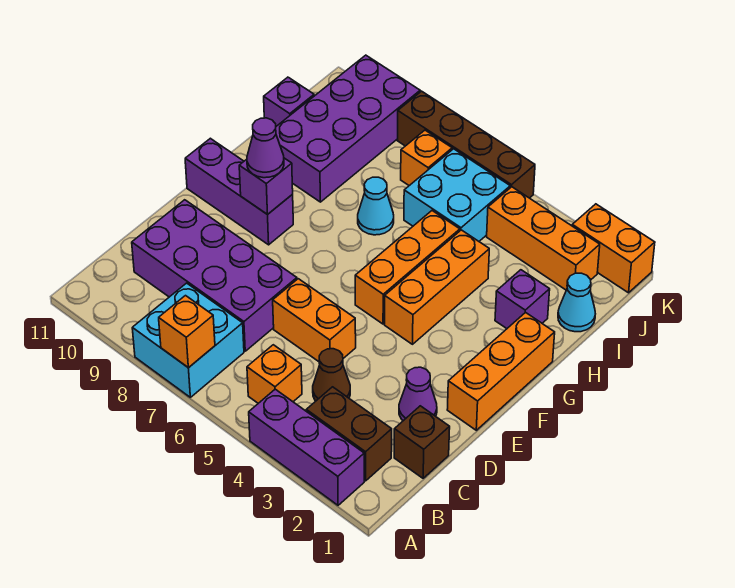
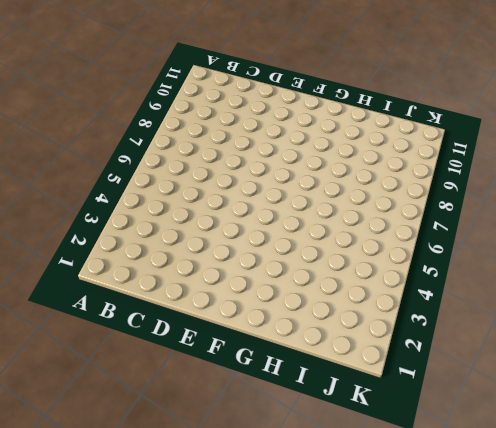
none -> purple 1x3 brick [249,389,364,505]
none -> cyan 2x2 brick [132,283,244,397]
none -> brown 1x2 brick [306,387,392,481]

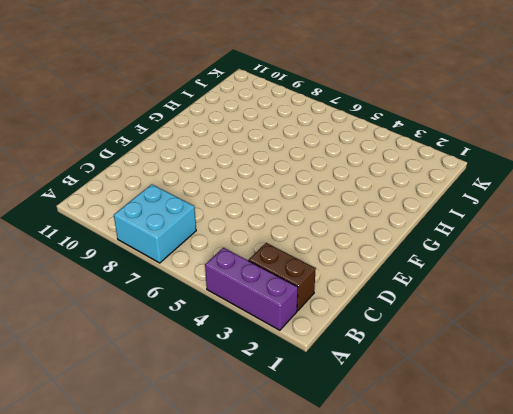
none -> orange 1x1 brick [247,345,302,403]
none -> brown 1x1 brick [394,406,450,478]
none -> brown 1x1 cone [313,349,350,401]

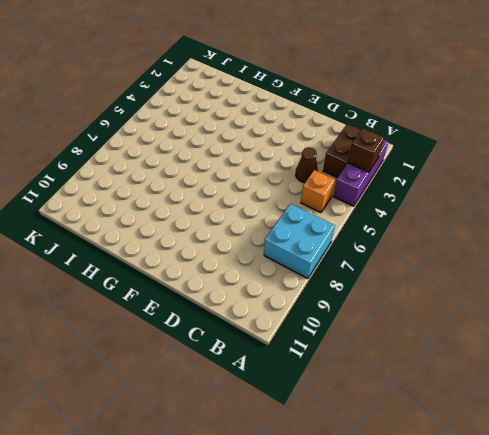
brown 1x1 brick [348,128,384,172] -> brown 1x1 brick moved to [394,406,450,478]
none -> purple 2x4 brick [132,200,297,351]
none -> purple 1x1 cone [399,367,437,421]
none -> orange 1x2 brick [273,279,356,362]

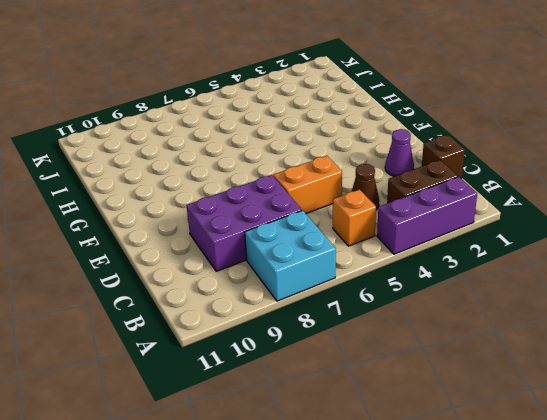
purple 2x3 brick [186,175,302,271] -> purple 2x4 brick [132,200,297,351]
none -> orange 1x3 brick [447,312,555,430]
none -> orange 1x3 brick [385,230,489,344]
none -> orange 1x3 brick [355,211,460,324]

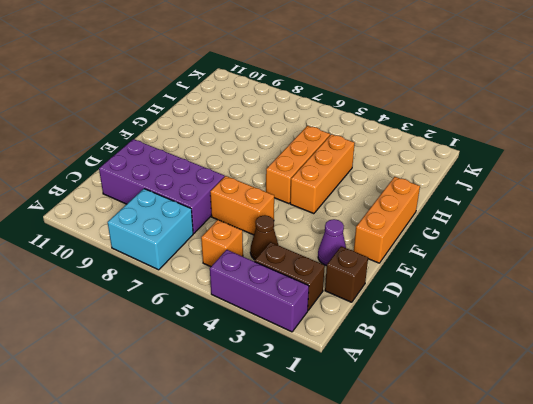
none -> purple 1x3 brick [185,138,293,245]
none -> purple 1x1 brick [495,270,550,329]
none -> cyan 1x1 cone [358,177,394,235]

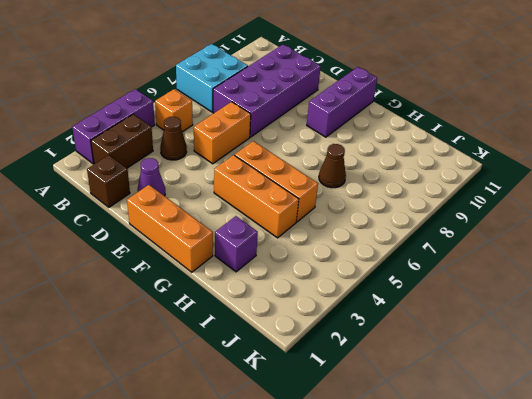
brown 1x1 cone [319,144,346,188] -> cyan 1x1 cone [358,177,394,235]
none -> purple 2x4 brick [276,55,420,202]
none -> cyan 1x1 cone [558,273,595,332]
none -> cyan 2x2 brick [404,149,510,241]

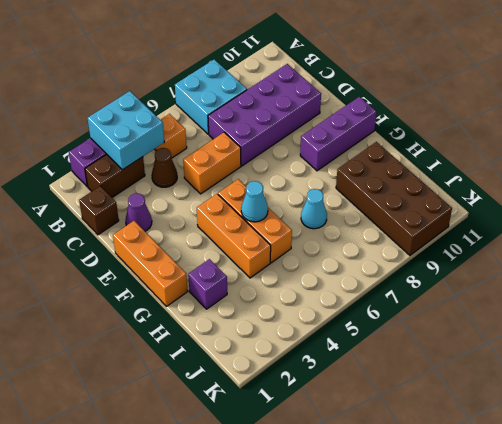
cyan 2x2 brick [88,91,164,170] -> cyan 2x2 brick moved to [404,149,510,241]
cyan 1x1 cone [241,181,268,222] -> cyan 1x1 cone moved to [558,273,595,332]
brown 2x4 brick [336,142,452,255] -> purple 2x4 brick [276,55,420,202]
none -> purple 1x1 brick [264,77,314,126]
none -> orange 1x3 brick [487,187,600,290]
none -> orange 1x1 brick [401,130,452,186]

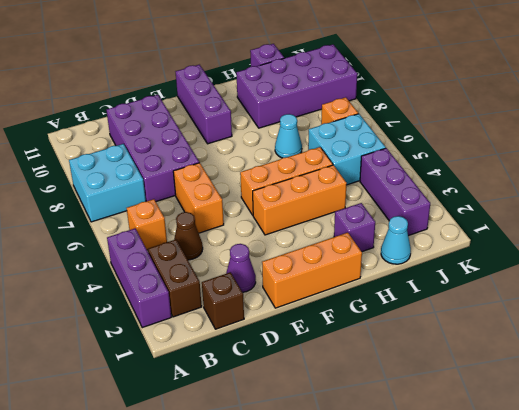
purple 1x3 brick [360,148,430,236] -> orange 1x3 brick [487,187,600,290]
none -> orange 1x2 brick [572,204,655,293]
none -> brown 1x4 brick [397,91,535,198]
none -> orange 1x1 brick [159,296,215,368]

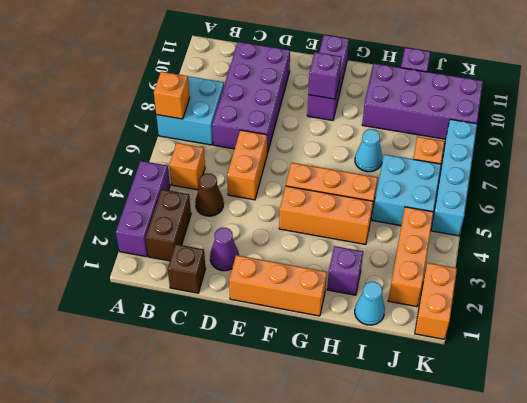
cyan 1x4 brick [431,119,477,236] -> brown 1x4 brick [397,91,535,198]
none -> purple 1x1 cone [247,118,284,178]

